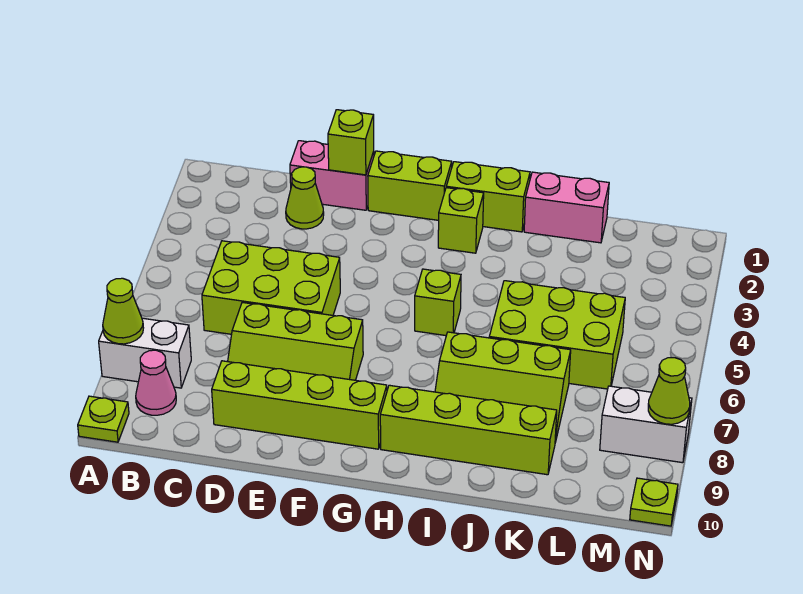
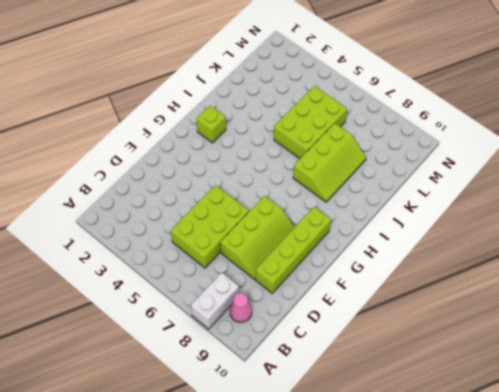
none -> lime 1x1 plate [78,396,129,442]
none -> pink 1x2 brick [290,141,374,210]
none -> lime 1x1 cone [286,167,324,229]

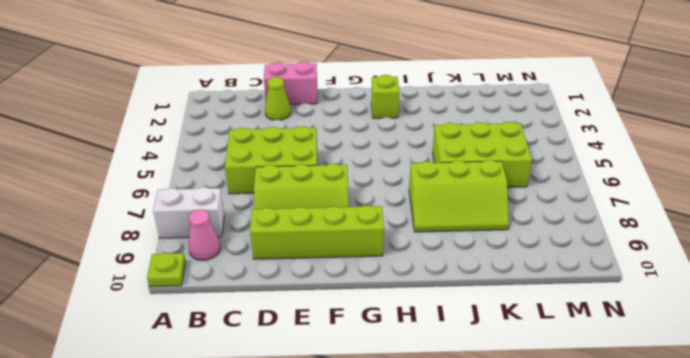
none -> lime 1x2 brick [368,151,452,220]
none -> lime 1x2 brick [446,162,530,232]
none -> lime 1x1 brick [415,269,461,336]

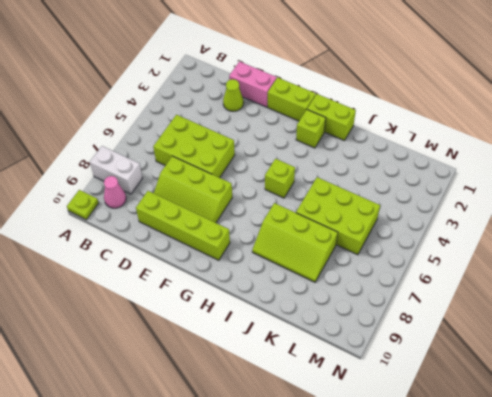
none -> lime 1x4 brick [380,385,557,475]
none -> pink 1x2 brick [524,172,609,243]
none -> white 1x2 brick [600,386,692,463]

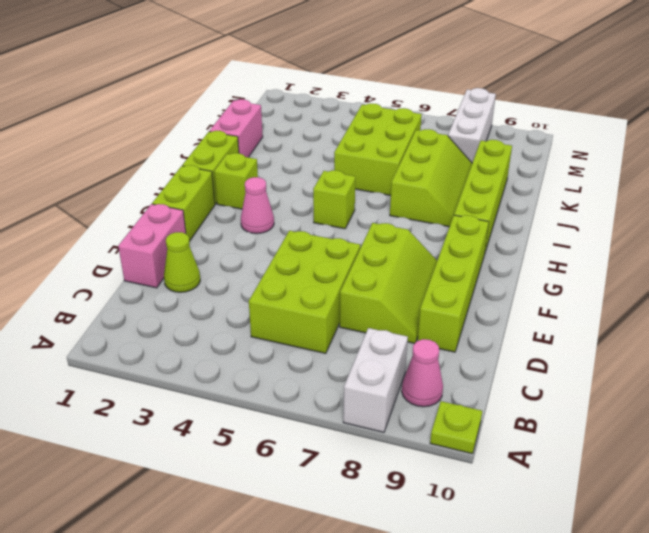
pink 1x1 cone [241,177,274,234] -> none
white 1x3 brick [448,88,496,163] -> white 1x2 brick [600,386,692,463]
none -> lime 1x1 plate [630,478,678,526]
none -> lime 1x1 cone [103,278,143,344]
none -> lime 1x1 brick [328,110,374,175]

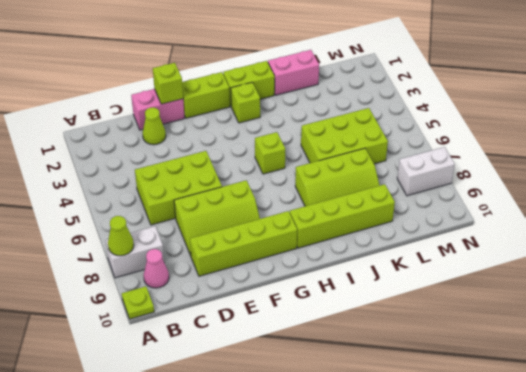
none -> lime 1x1 plate [630,478,678,526]
none -> lime 1x1 cone [648,358,690,424]

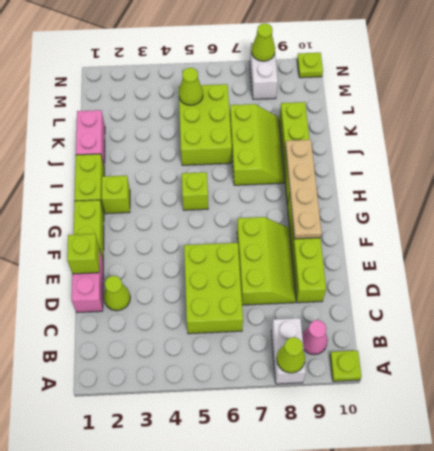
tan 1x4 plate [285,140,322,239] -> none
lime 1x1 cone [179,68,203,105] -> none

